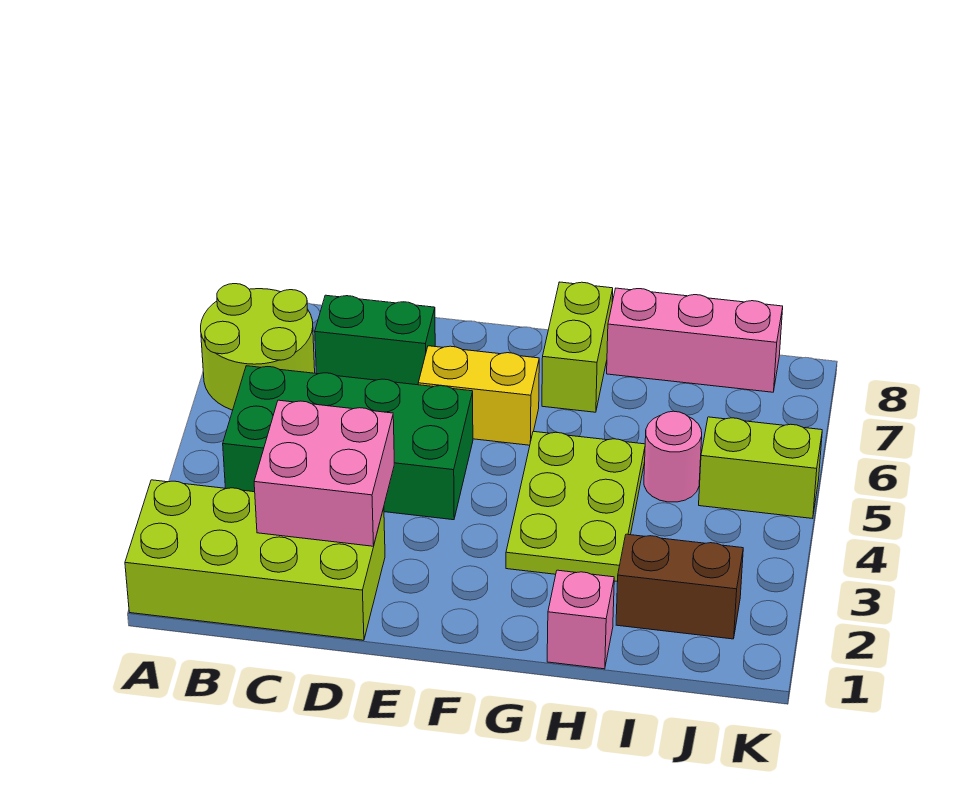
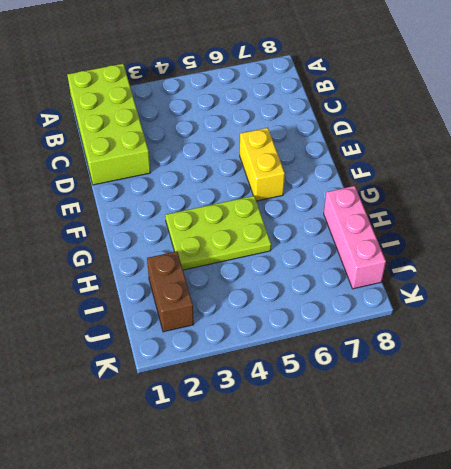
none -> lime 2x2 round brick [201,284,315,410]
none -> green 2x4 brick [223,366,473,520]
none -> green 1x2 brick [315,295,435,385]

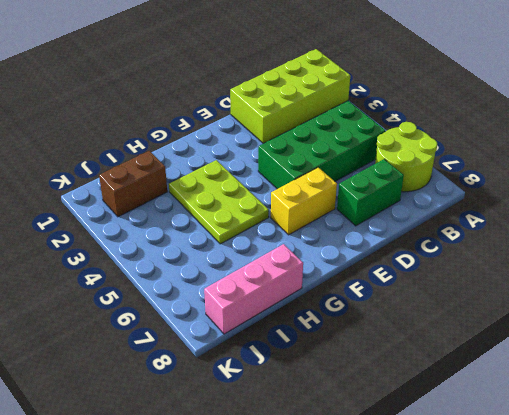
none -> lime 1x2 brick [542,282,613,412]
none -> pink 1x1 brick [547,570,614,669]
none -> pink 1x1 round brick [644,411,702,502]

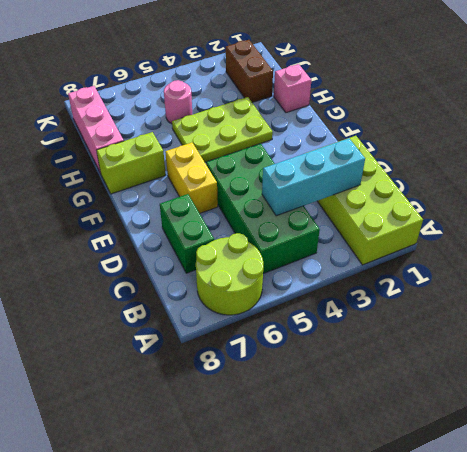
cyan 1x3 brick [262,138,365,216] -> pink 2x2 brick [254,400,394,546]
none -> lime 1x2 brick [699,417,822,519]

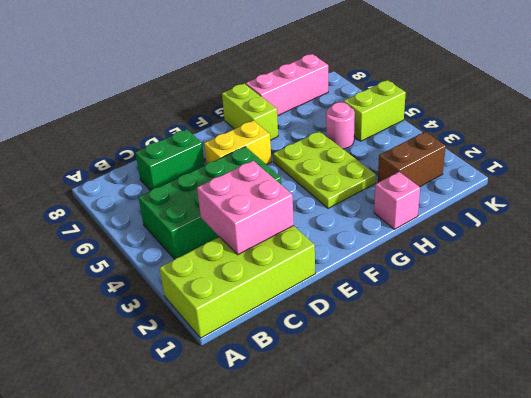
none -> lime 2x2 round brick [201,284,315,410]

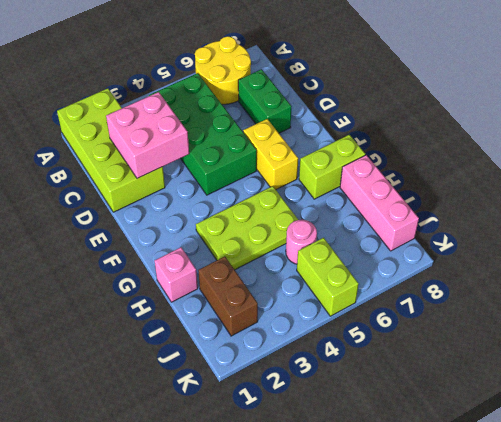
yellow 2x2 round brick [195,36,251,104] -> lime 2x2 round brick [201,284,315,410]

